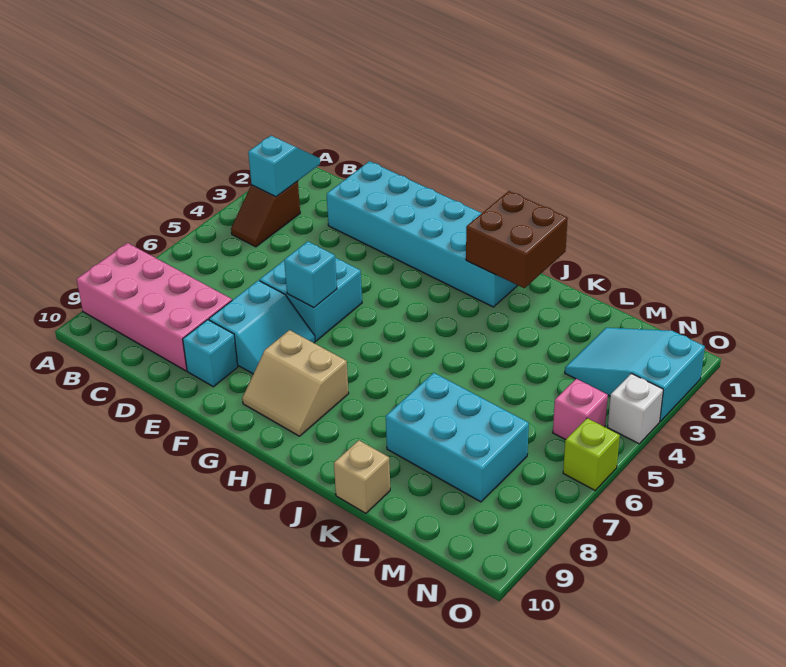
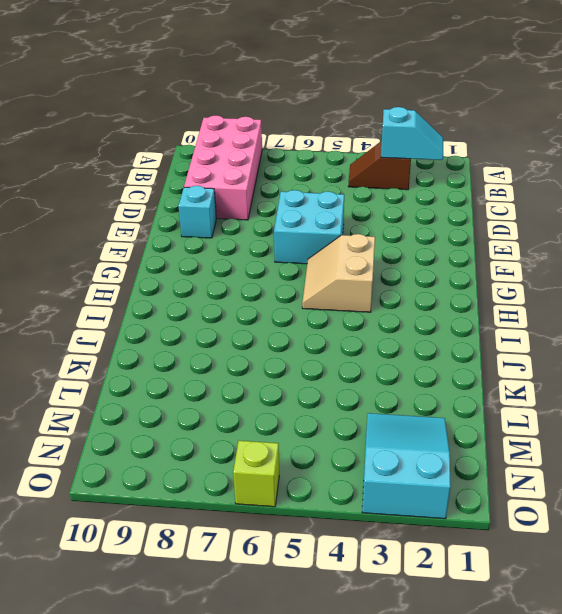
tan 2x2 slope [302,234,375,312] -> tan 2x2 slope moved to [242,330,349,436]
none -> cyan 2x6 brick [327,161,518,307]
none -> cyan 2x2 slope [209,280,315,374]
none -> cyan 2x3 brick [386,373,529,502]

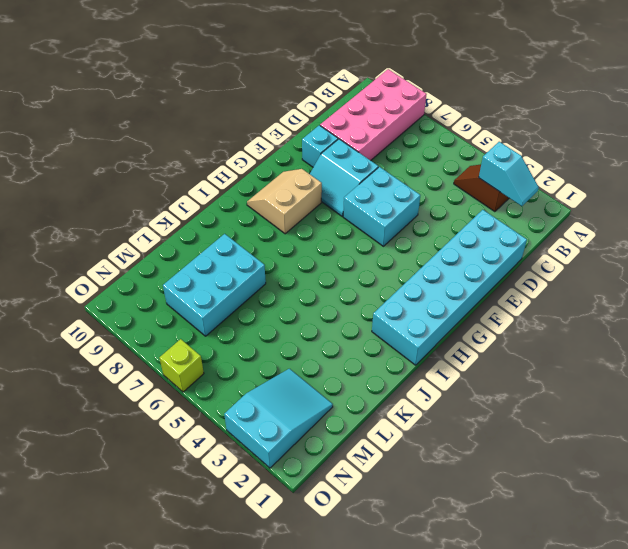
none -> tan 1x1 brick [334,440,390,513]
none -> pink 1x1 brick [553,379,608,440]
none -> white 1x1 brick [608,373,663,444]

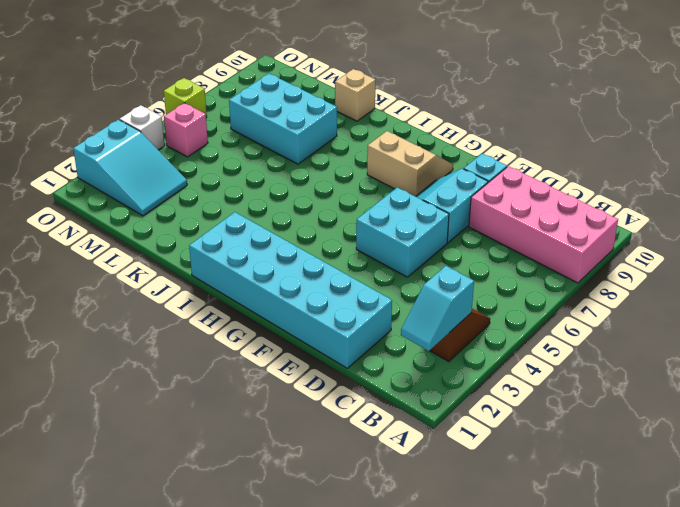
none -> cyan 1x1 brick [284,241,337,308]
none -> brown 2x2 brick [466,191,568,288]

